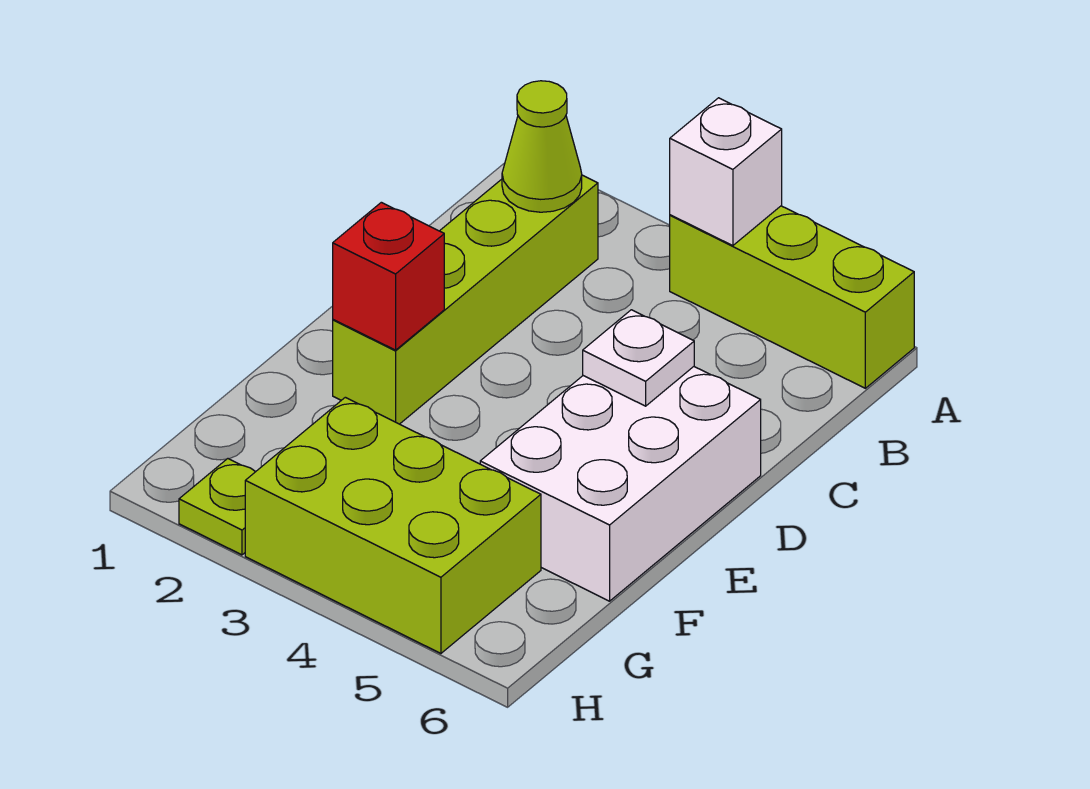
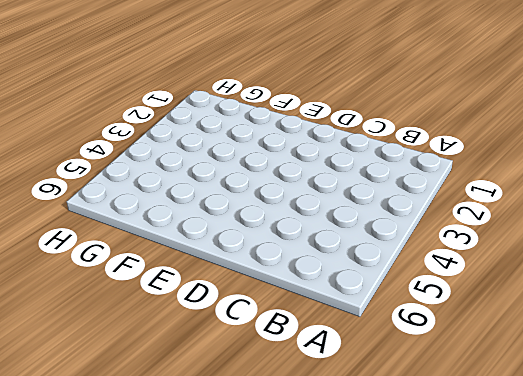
none -> lime 1x3 brick [670,206,914,388]
none -> lime 1x4 brick [333,175,598,424]

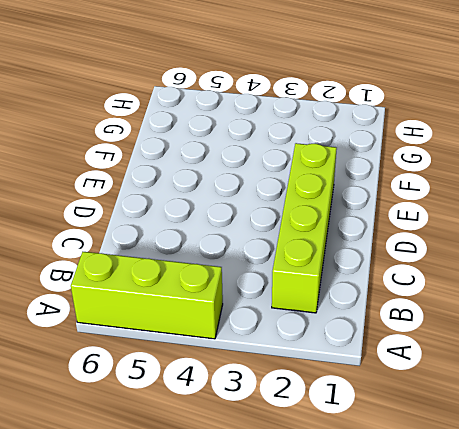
none -> white 2x3 brick [480,367,761,601]
none -> lime 2x3 brick [245,397,541,653]

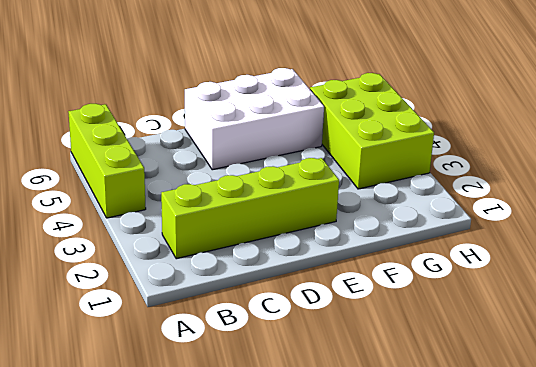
none -> lime 1x1 plate [179,459,255,555]
none -> white 1x1 brick [670,98,782,246]

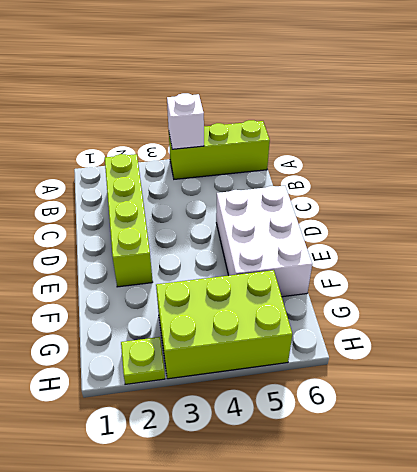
none -> lime 1x1 cone [502,81,582,212]
none -> white 1x1 plate [583,310,694,406]

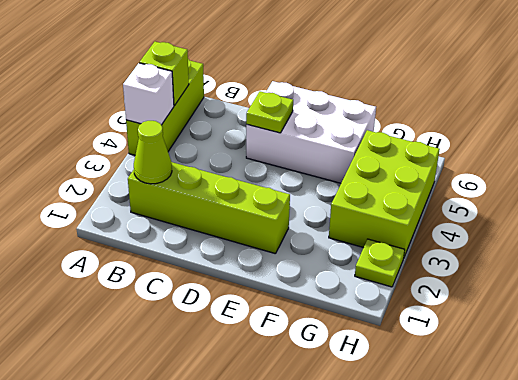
lime 1x1 brick [140,42,189,105] -> none
lime 1x1 plate [246,91,293,133] -> white 1x1 plate [583,310,694,406]
none -> red 1x1 brick [333,202,444,350]

